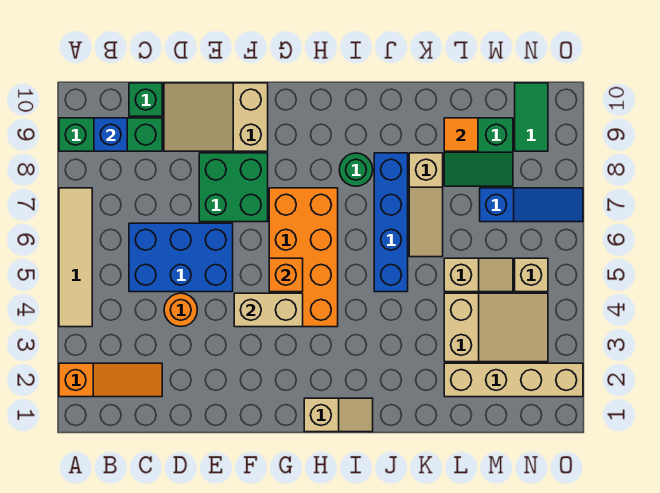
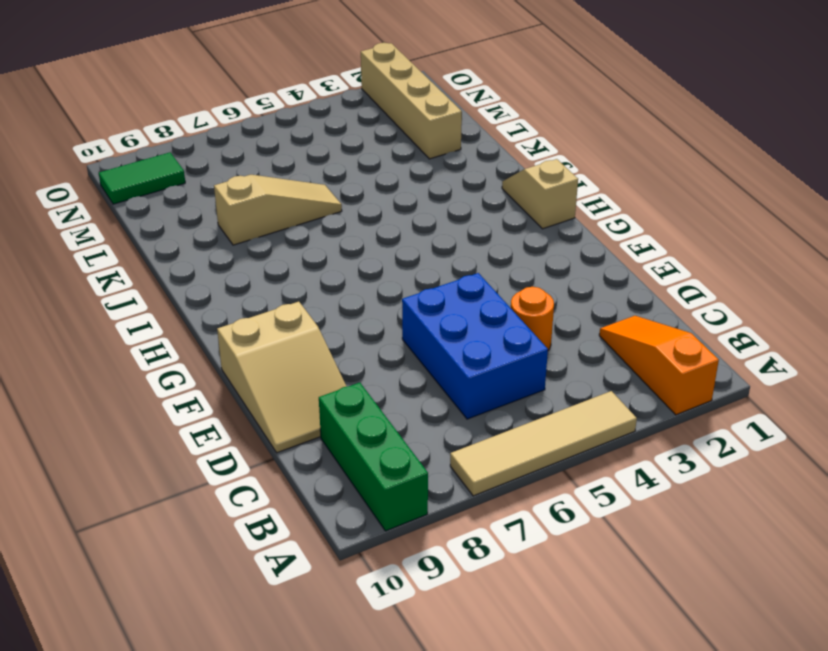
none -> green 1x1 brick [129,83,162,116]
none -> green 2x2 brick [199,153,268,222]
none -> orange 2x4 brick [269,188,338,327]

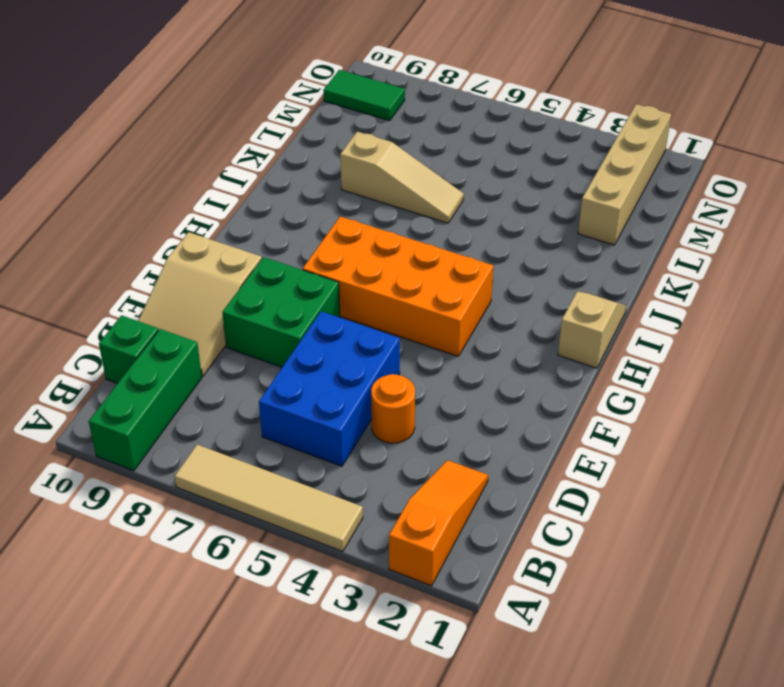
none -> green 1x1 round brick [339,153,373,186]
none -> blue 1x4 brick [374,153,408,292]
none -> tan 2x3 slope [444,293,548,362]

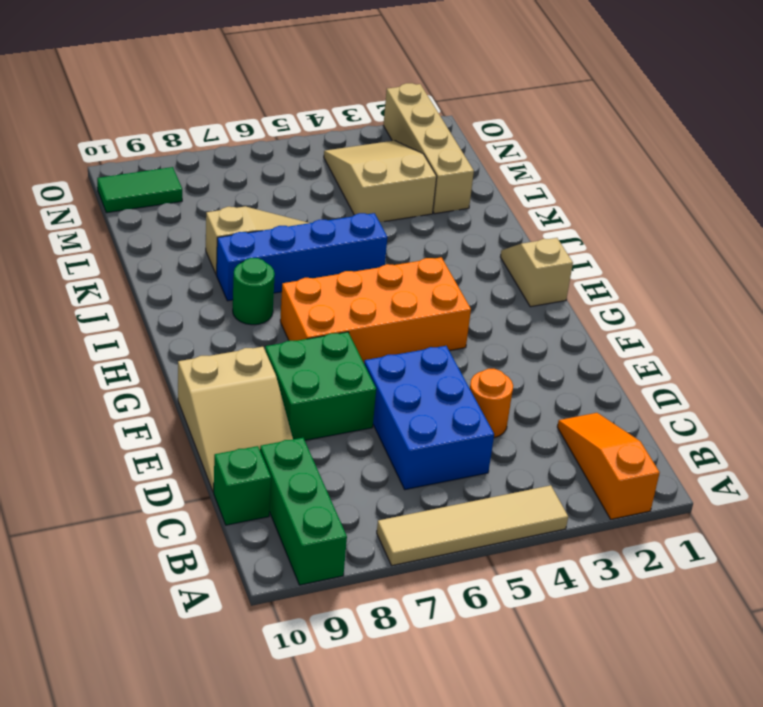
none -> tan 1x2 slope [444,258,513,292]
none -> green 2x2 slope [444,118,513,186]
none -> blue 1x3 slope [480,188,583,222]

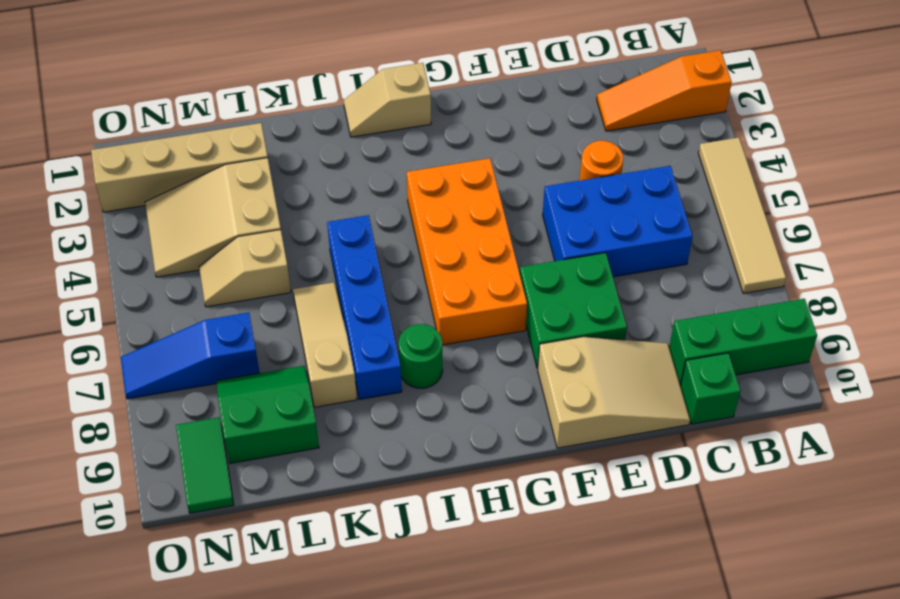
none -> tan 1x1 brick [515,258,548,292]
none -> blue 1x1 brick [94,118,127,151]
none -> tan 1x2 brick [234,293,303,327]

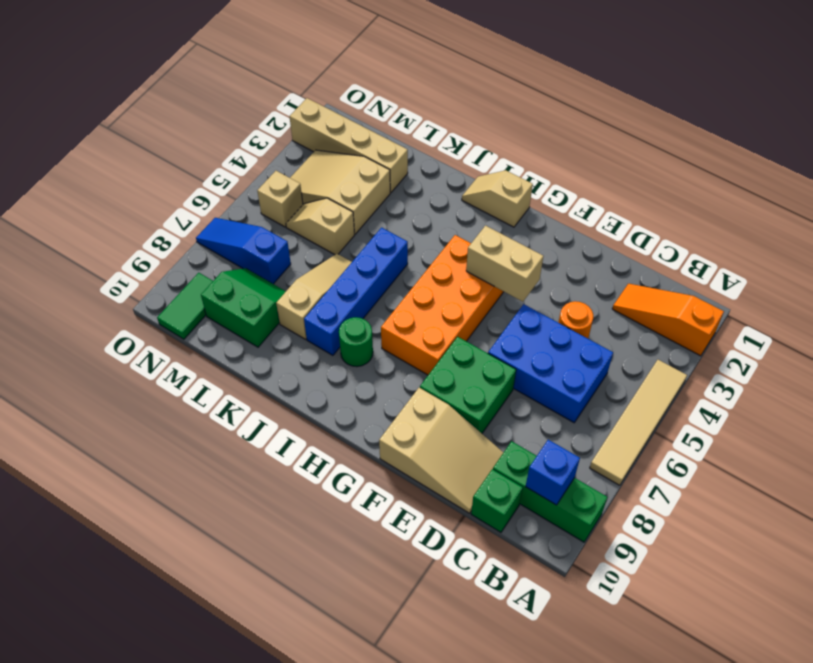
none -> orange 1x1 brick [269,258,303,292]
none -> orange 1x1 tile [444,118,478,151]

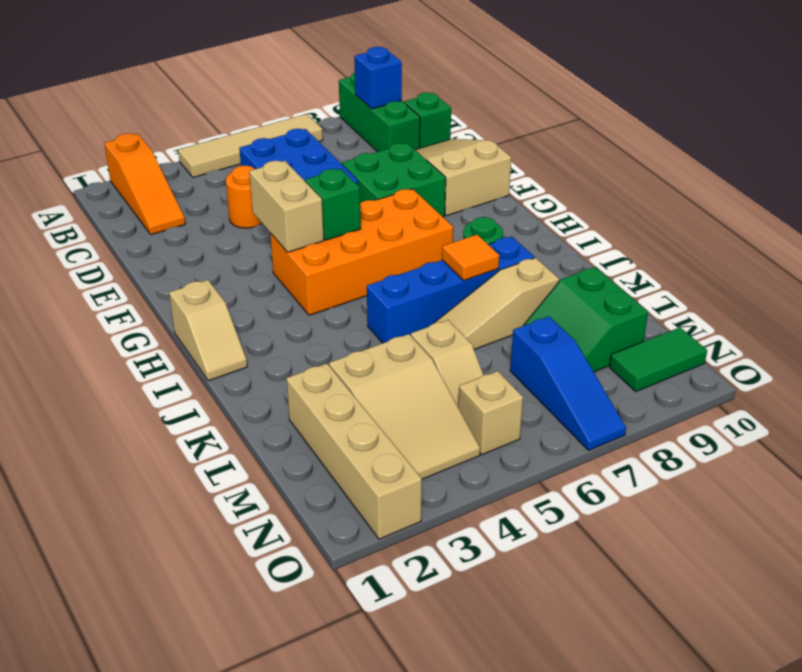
green 1x1 brick [305,169,361,240] -> orange 1x1 brick [269,258,303,292]
orange 1x1 tile [442,235,499,281] -> orange 1x1 tile moved to [444,118,478,151]

